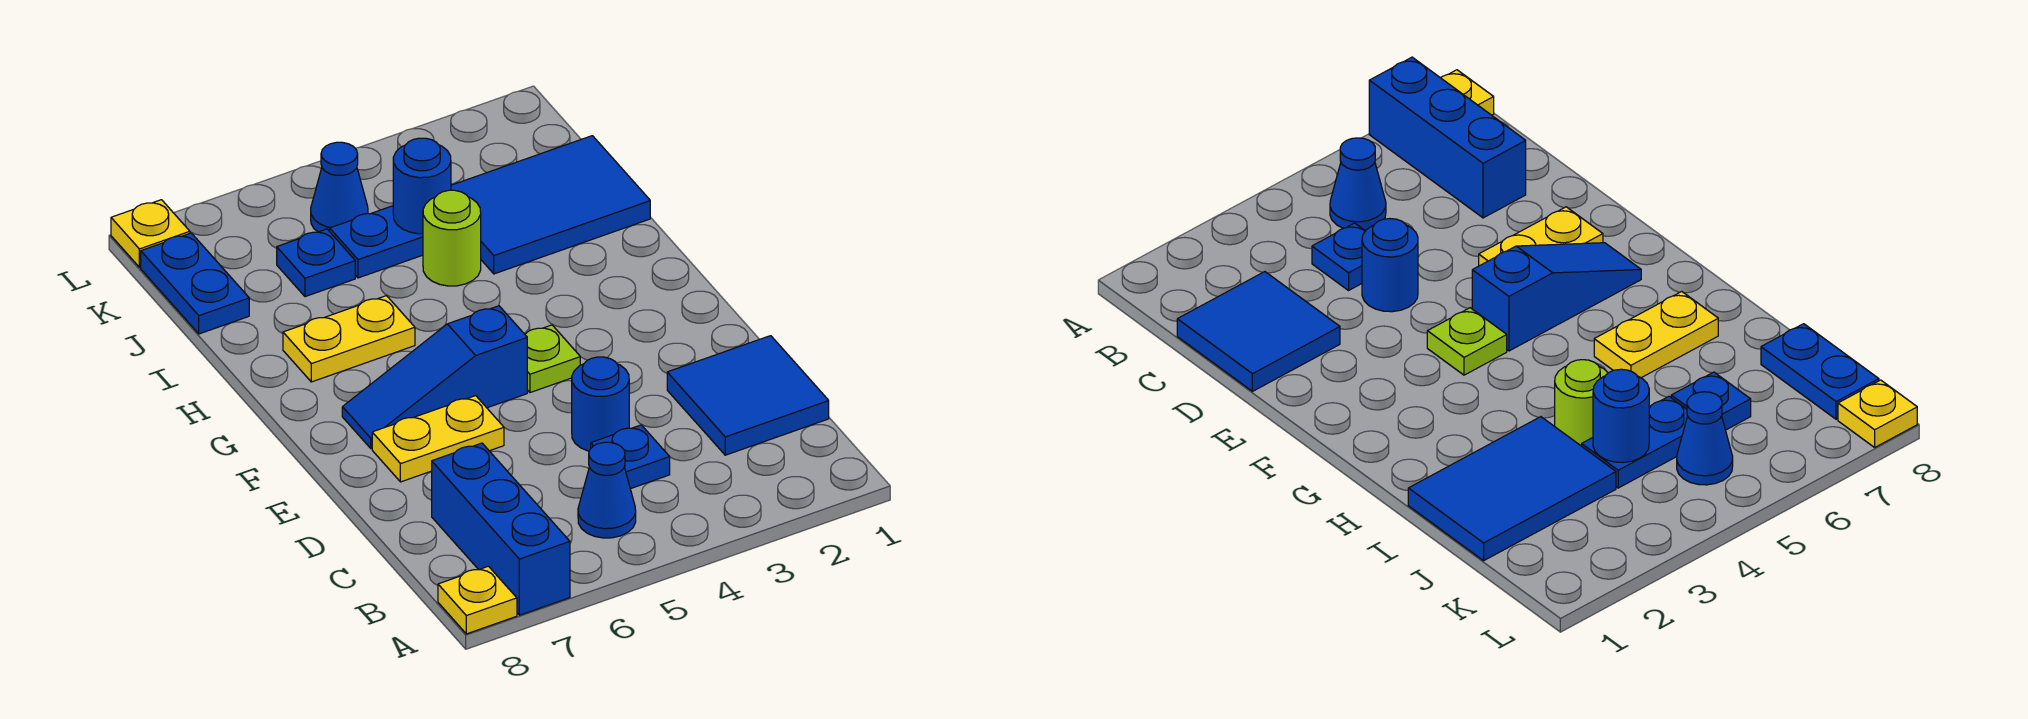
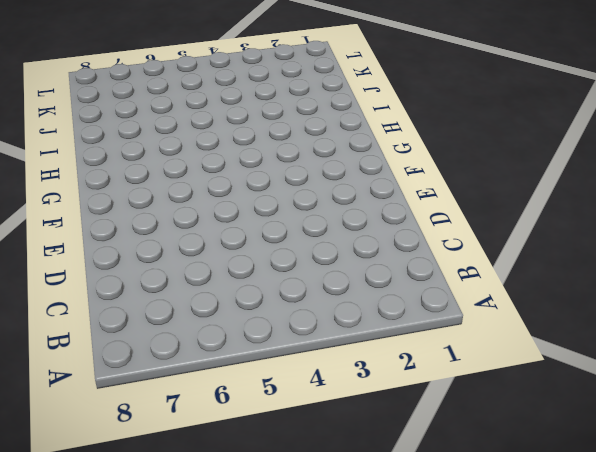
none -> blue 1x3 brick [432,443,570,615]
none -> yellow 1x1 plate [438,566,517,634]
none -> blue 1x1 cone [578,442,636,538]

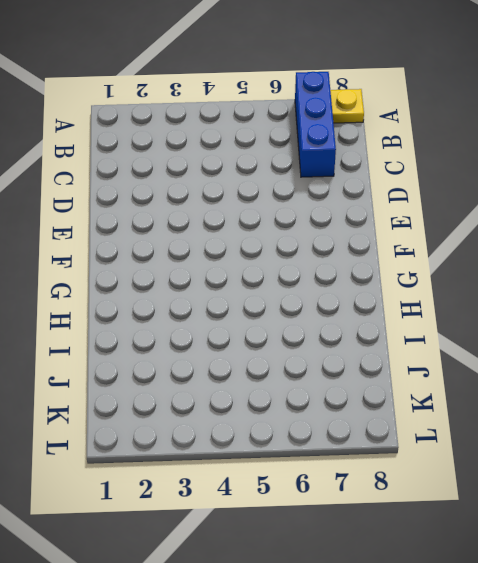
none -> blue 1x1 cone [578,442,636,538]
none -> blue 2x2 tile [667,336,829,455]
none -> blue 1x1 plate [591,425,670,489]

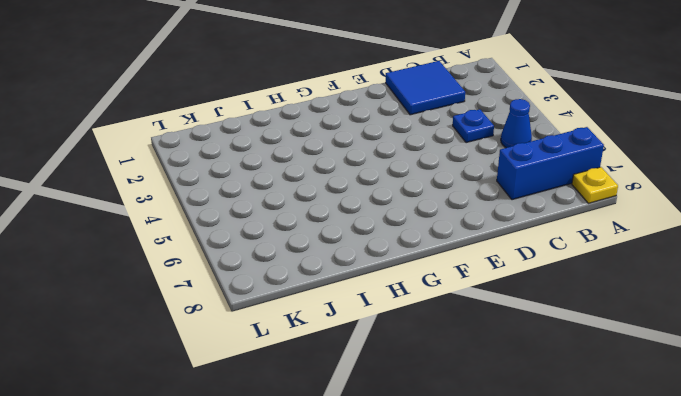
none -> blue 1x1 round brick [572,357,629,451]
none -> yellow 1x2 plate [372,396,504,482]
none -> lime 1x1 plate [525,325,580,393]

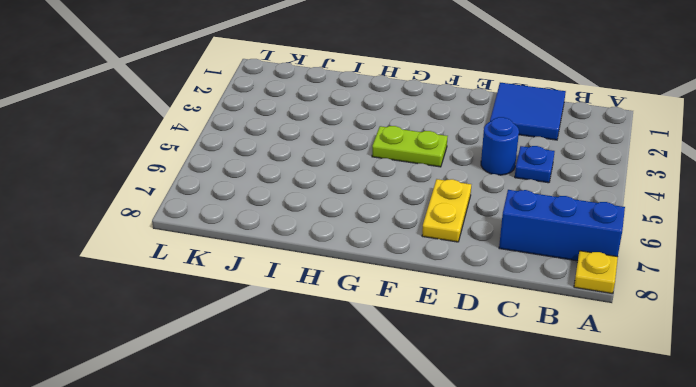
lime 1x2 plate [372,126,448,167] -> lime 1x1 plate [525,325,580,393]
none -> blue 1x1 cone [578,442,636,538]
none -> blue 1x3 slope [342,306,527,448]
none -> yellow 1x2 plate [283,296,415,382]

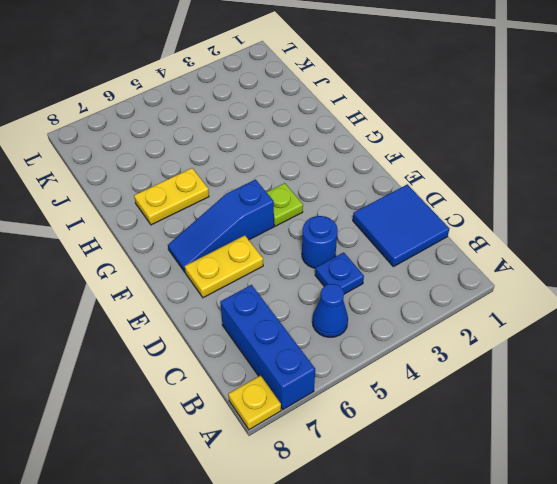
none -> blue 2x3 tile [451,136,650,274]
none -> lime 1x1 round brick [423,190,481,286]
none -> blue 1x2 plate [330,206,423,278]

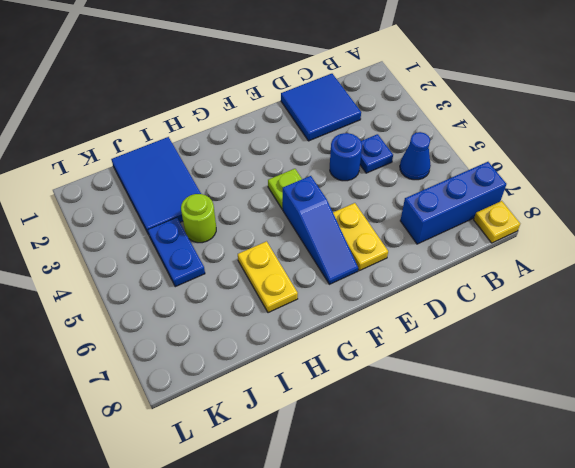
none -> blue 1x1 plate [277,229,355,297]
none -> blue 1x2 plate [141,233,249,334]
none -> blue 1x1 cone [311,142,368,232]

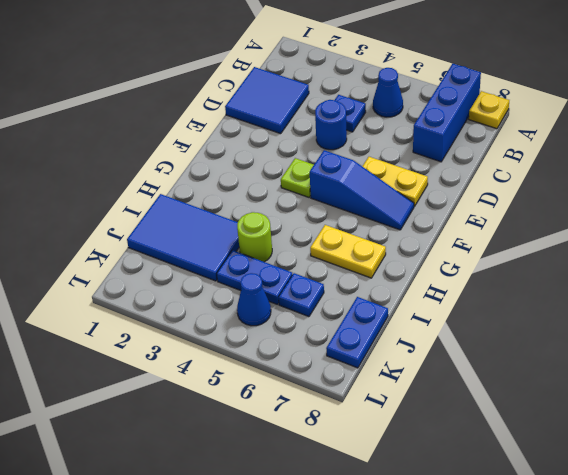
none -> yellow 1x1 plate [111,200,190,267]
none -> blue 1x1 round brick [393,138,451,234]

